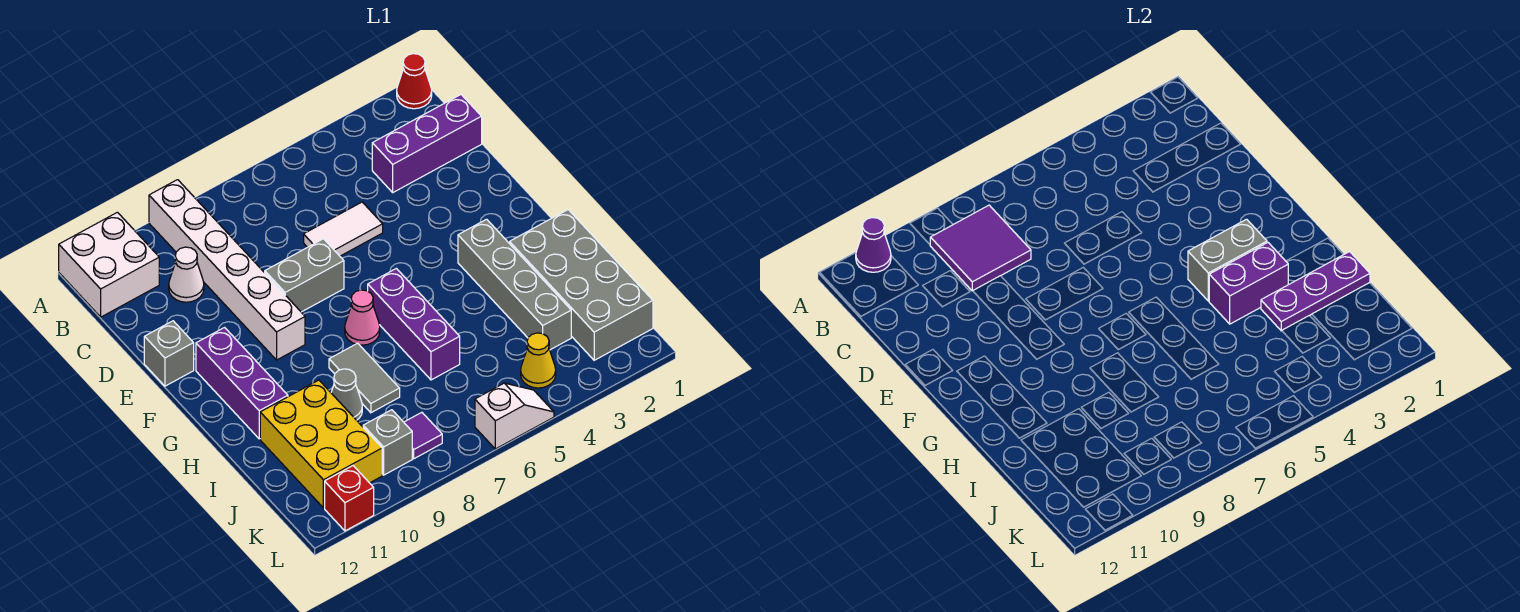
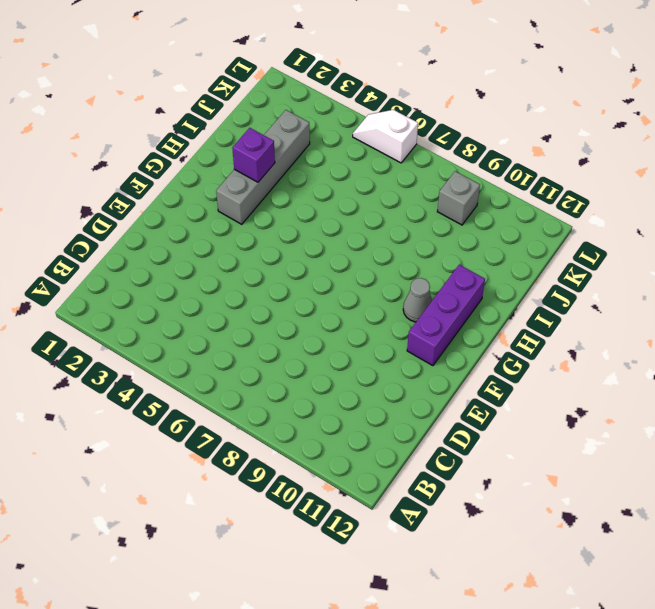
grey 1x1 cone [403,278,432,322] -> grey 1x1 cone moved to [331,369,362,420]
purple 1x1 brick [232,128,275,182] -> purple 1x2 brick [1209,242,1288,324]
none -> red 1x1 cone [397,54,432,109]
none -> white 1x6 brick [149,180,305,360]
none -> white 2x2 brick [59,212,159,317]

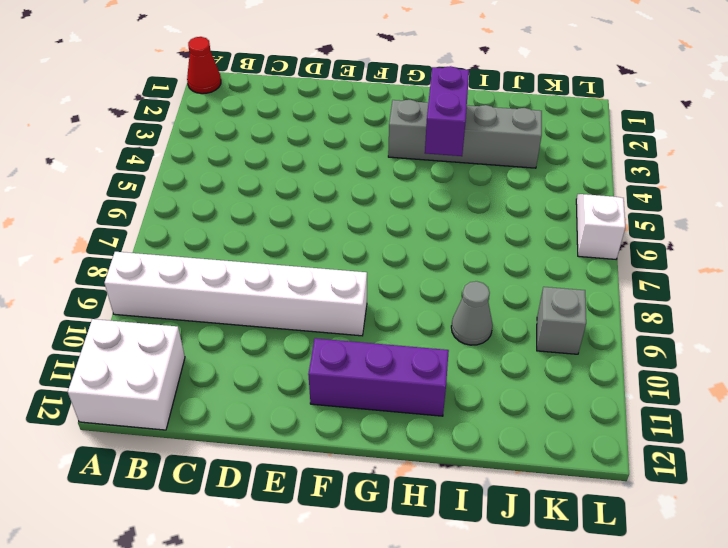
none -> purple 1x3 brick [372,95,482,192]
none -> white 1x1 cone [169,247,204,302]
none -> white 1x2 tile [304,202,383,256]

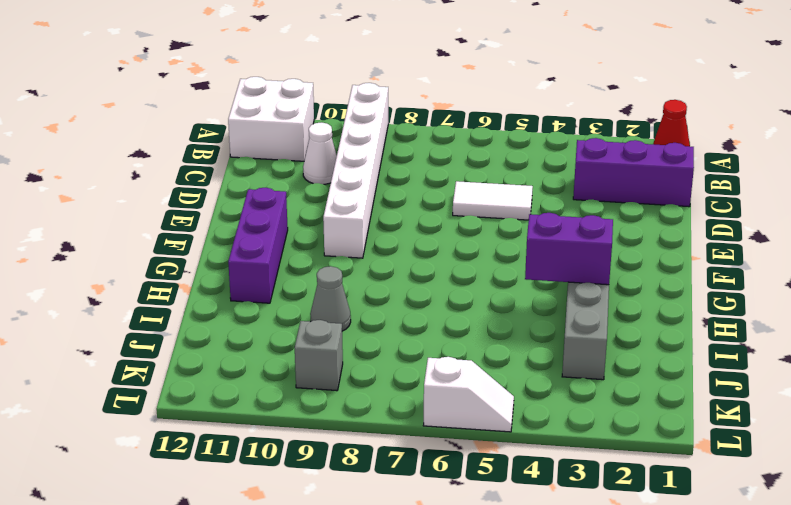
none -> grey 1x2 brick [265,239,344,312]
none -> grey 1x1 brick [144,321,194,386]
none -> purple 1x3 brick [368,268,460,380]

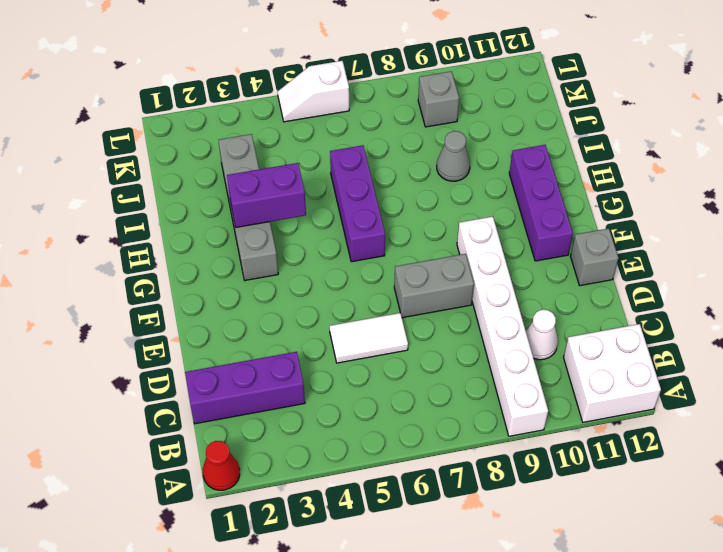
none -> pink 1x1 cone [345,290,380,345]
none -> grey 2x4 brick [510,210,653,360]
none -> grey 1x2 tile [329,343,400,413]

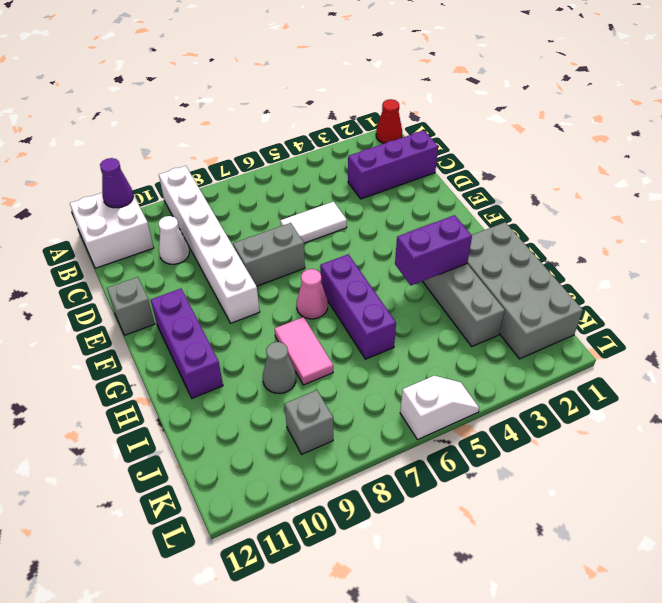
pink 1x2 tile [275,317,333,385] -> grey 1x2 tile [329,343,400,413]
none -> yellow 2x3 brick [260,380,382,508]
none -> yellow 1x1 cone [521,333,556,388]
none -> purple 1x1 tile [404,412,442,459]

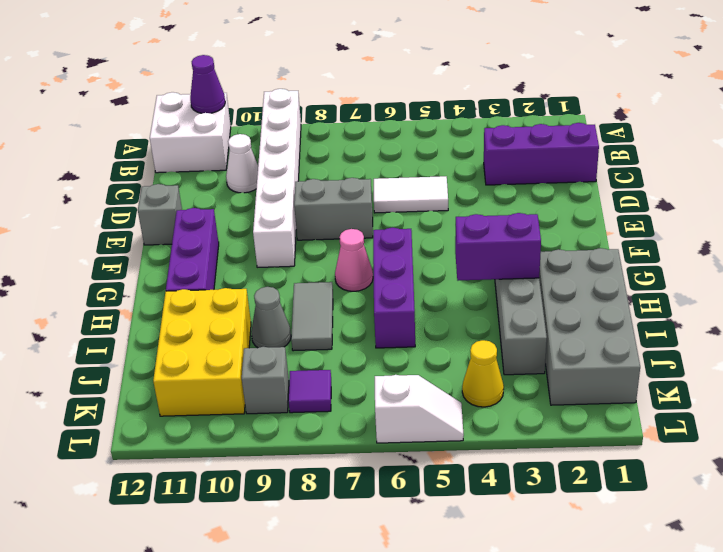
none -> red 1x1 cone [397,54,432,109]
none -> red 1x1 brick [325,466,374,531]
none -> purple 2x2 tile [930,205,1031,291]

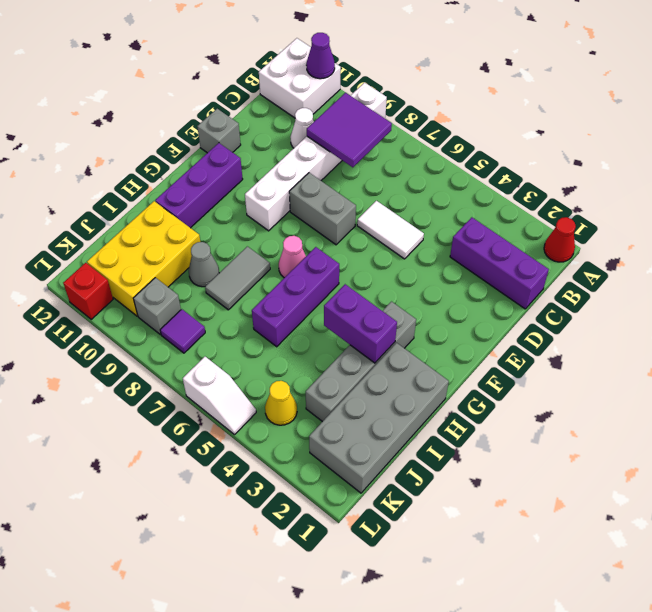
none -> grey 1x2 brick [1188,219,1267,301]
none -> purple 1x3 plate [1261,252,1370,331]

